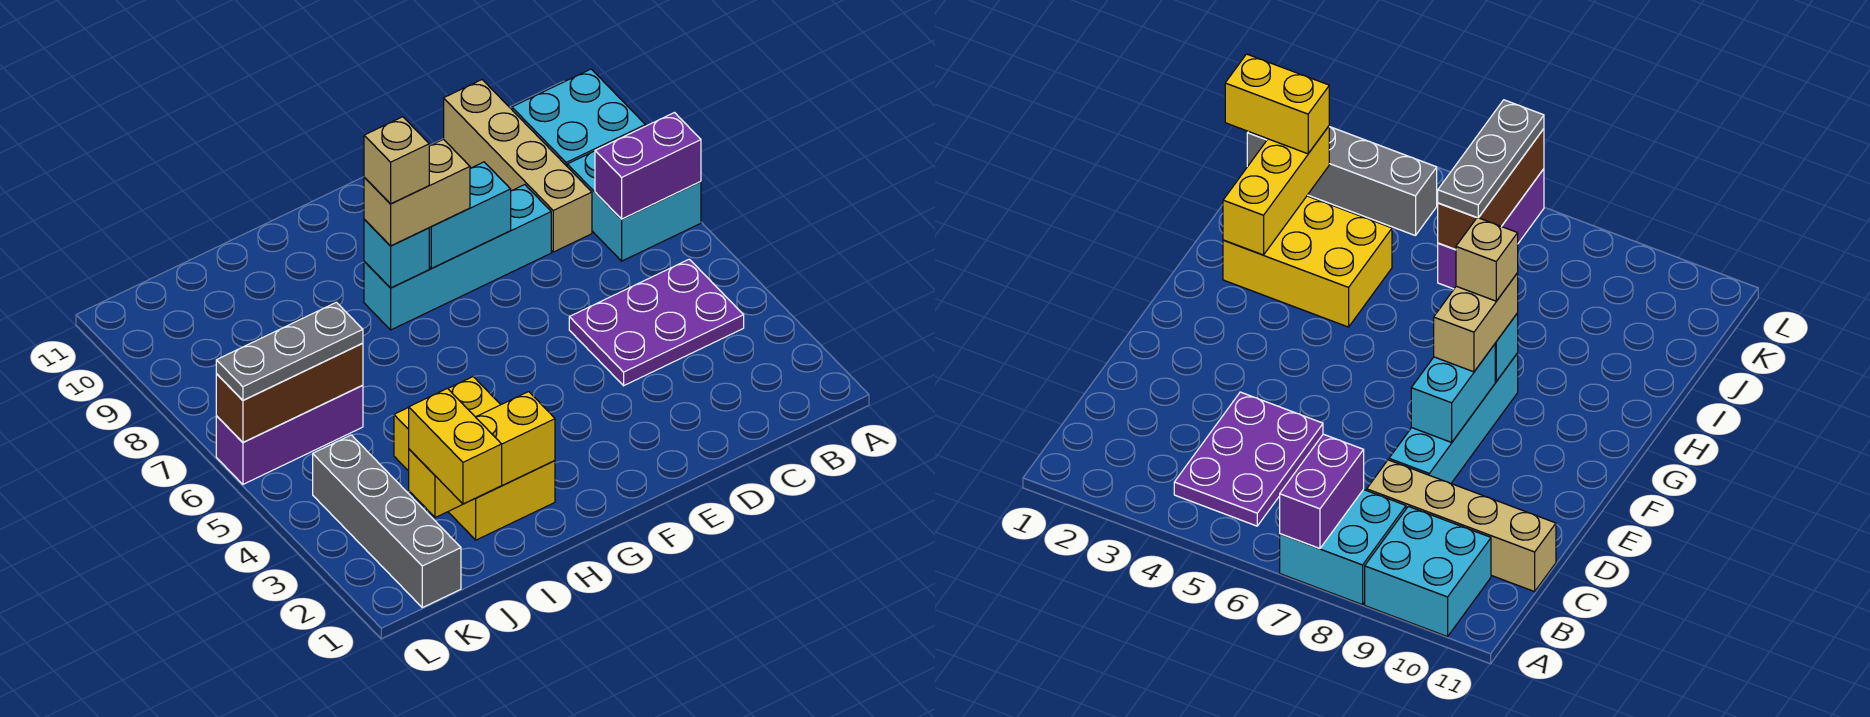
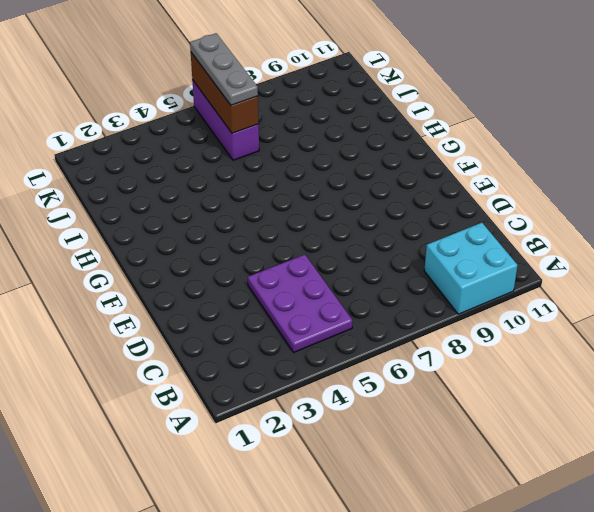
none -> cyan 2x2 brick [567,151,701,261]
none -> tan 1x4 brick [444,80,592,252]
none -> cyan 1x4 brick [364,185,551,330]

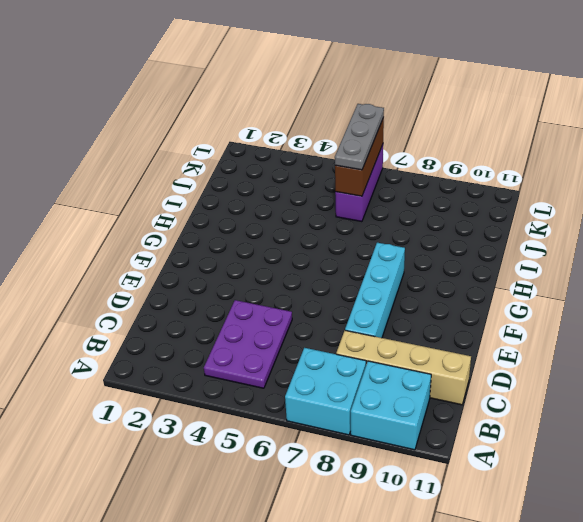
none -> yellow 2x3 brick [394,377,555,540]
none -> grey 1x4 brick [313,435,461,608]
none -> purple 1x2 brick [595,113,701,219]

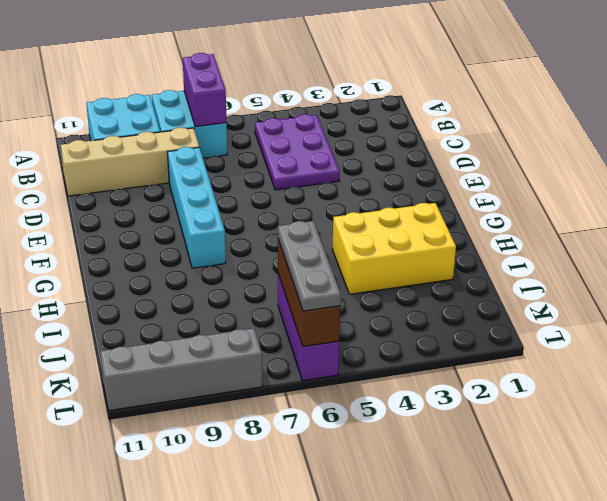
grey 1x4 brick [100,328,262,411] -> grey 1x4 brick moved to [313,435,461,608]
none -> cyan 1x2 brick [429,162,511,269]
none -> cyan 1x1 brick [364,220,429,288]
none -> yellow 1x3 brick [409,392,555,518]

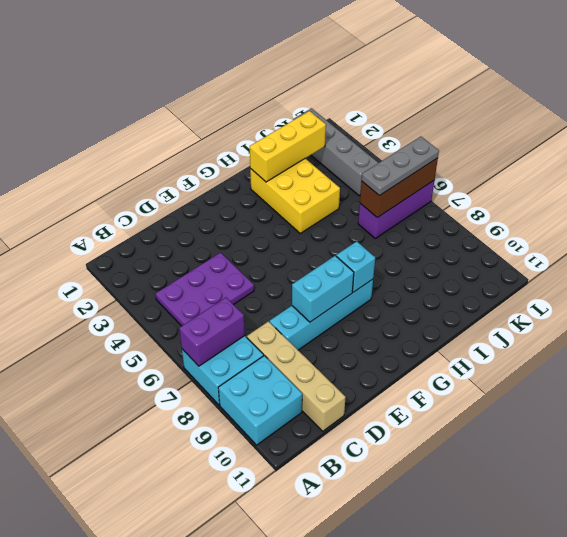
none -> tan 1x2 brick [364,139,470,246]
none -> yellow 1x2 brick [409,388,502,504]
none -> tan 1x1 brick [364,117,429,204]

